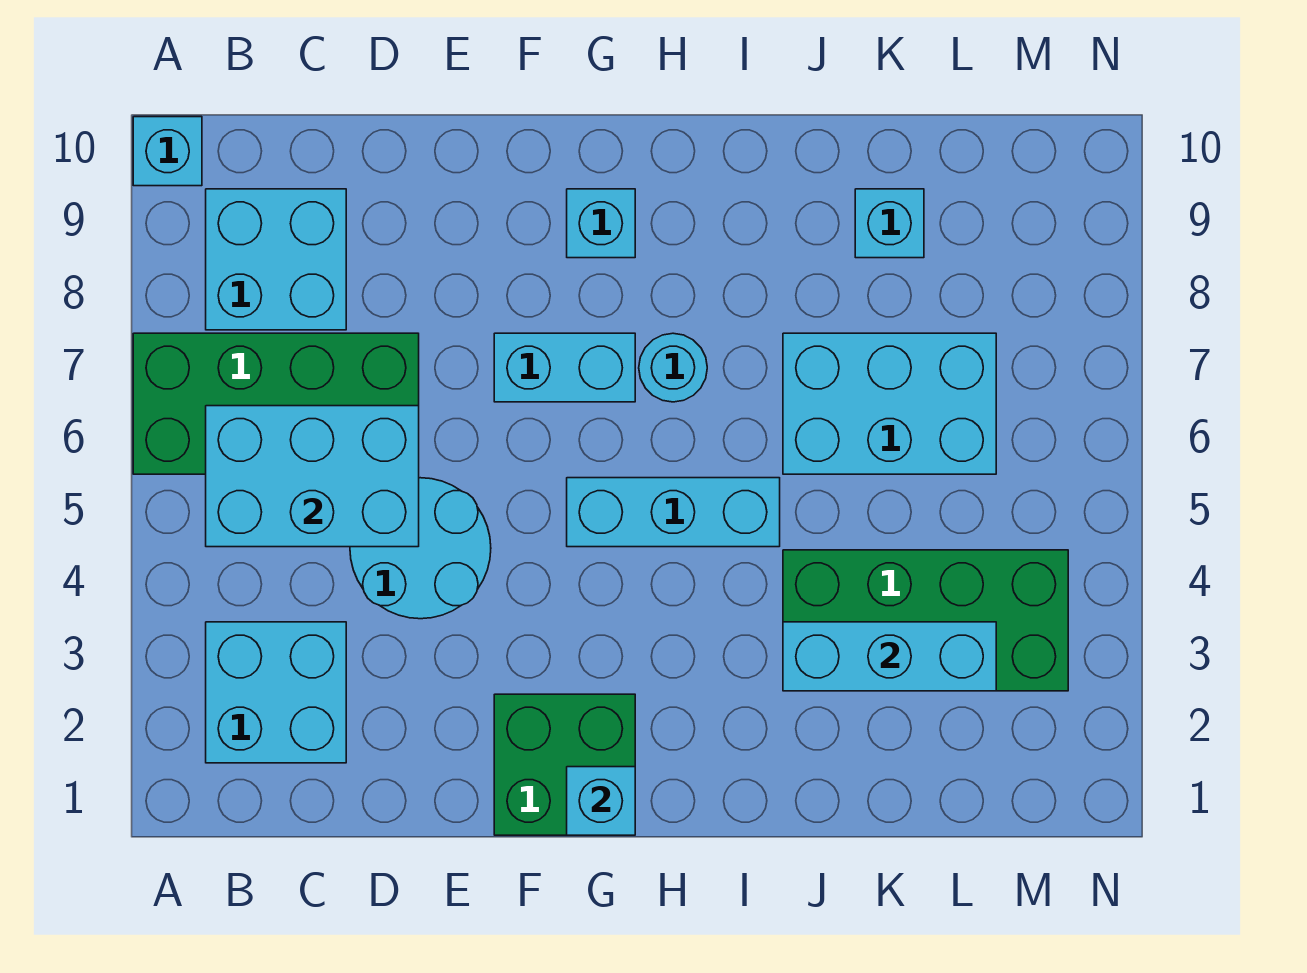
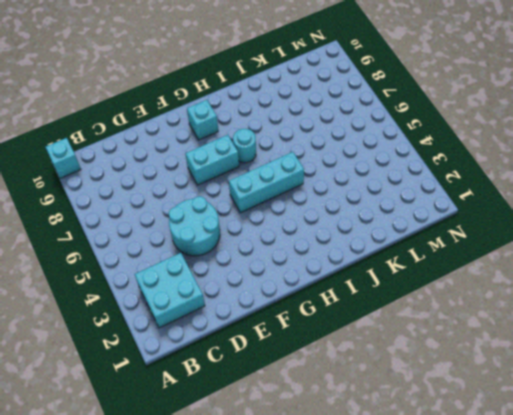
none -> green 2x4 brick [133,333,419,474]
none -> cyan 2x2 brick [206,189,346,330]
none -> green 2x2 brick [494,694,635,835]

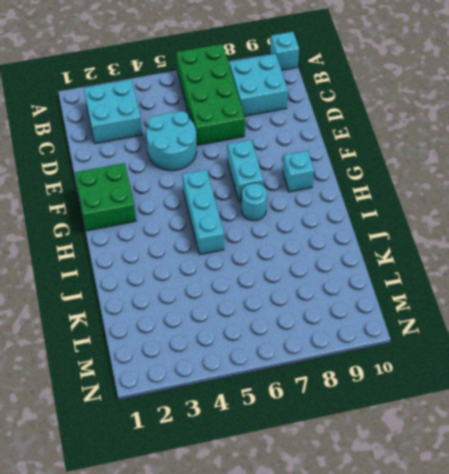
none -> green 2x4 brick [783,550,1068,691]
none -> cyan 2x3 brick [783,333,996,474]
none -> cyan 1x1 brick [855,189,924,258]

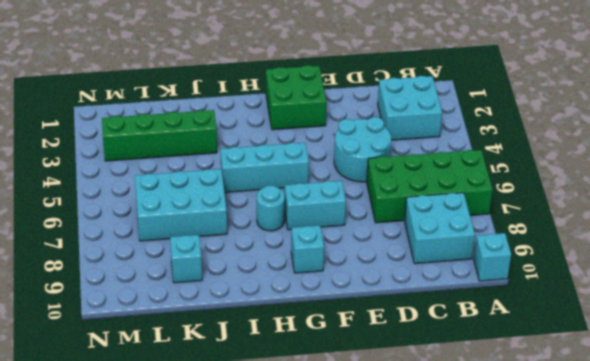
green 1x4 brick [102,110,217,161] -> green 2x4 brick [783,550,1068,691]
none -> cyan 2x3 brick [206,406,419,547]
none -> cyan 1x1 brick [567,767,635,835]
none -> cyan 1x3 brick [783,622,996,691]

